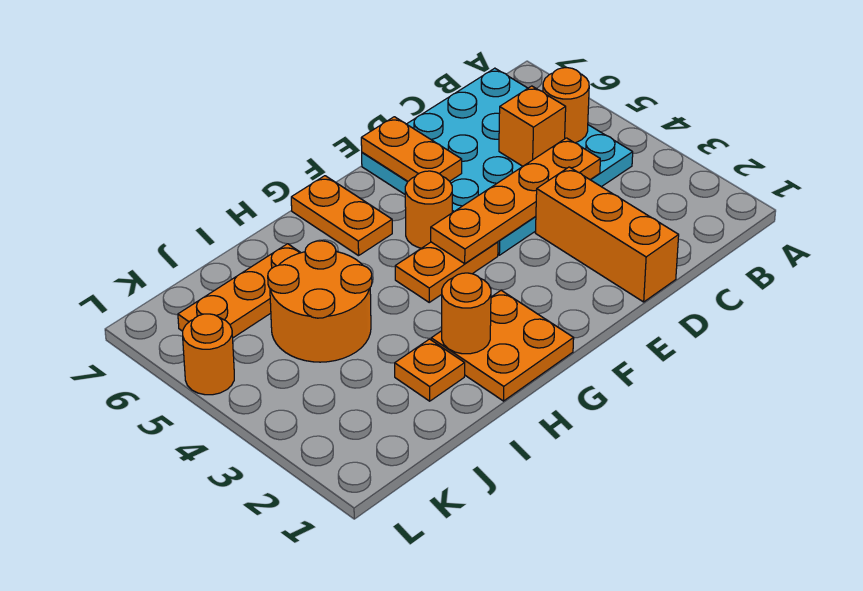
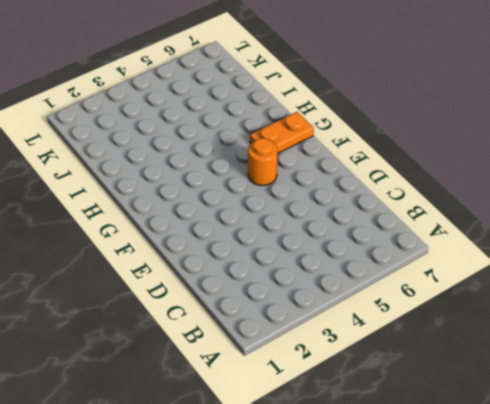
none -> cyan 4x4 plate [362,68,633,255]
none -> orange 1x3 brick [535,167,679,302]
none -> orange 1x2 plate [395,242,498,302]

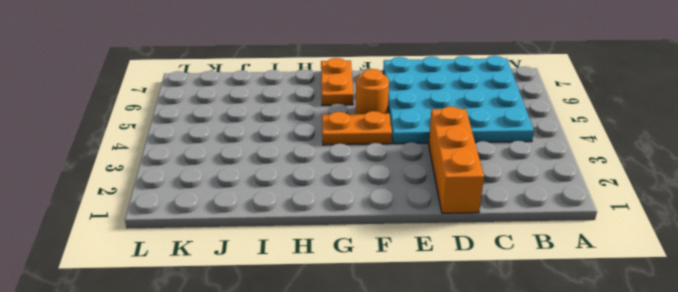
none -> orange 2x2 plate [431,290,574,401]
none -> orange 1x1 plate [395,339,465,401]
none -> orange 2x2 round brick [268,241,372,362]

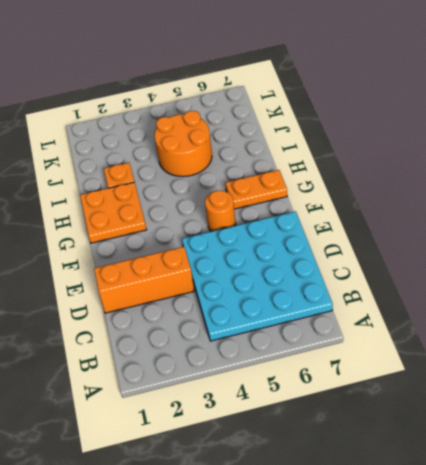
none -> orange 1x2 plate [395,242,498,302]
none -> orange 1x3 plate [178,244,301,338]
none -> orange 1x1 round brick [183,314,234,395]

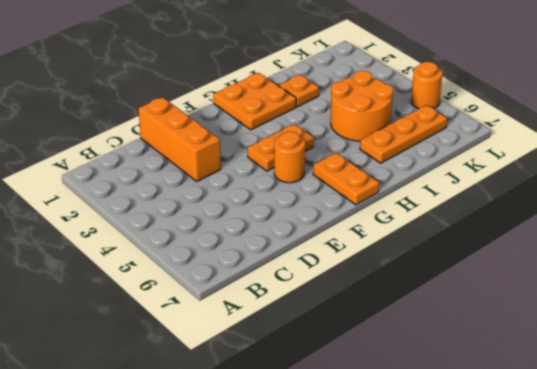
none -> cyan 4x4 plate [362,68,633,255]
none -> orange 1x1 round brick [543,68,589,143]
none -> orange 1x4 plate [431,138,600,263]

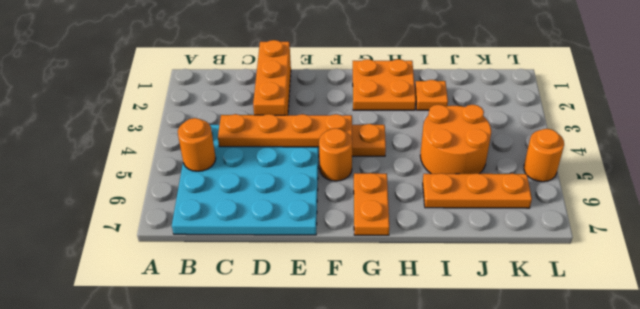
none -> orange 1x1 brick [499,86,566,166]
none -> orange 1x2 plate [361,117,462,181]
none -> orange 1x1 round brick [442,273,491,354]

